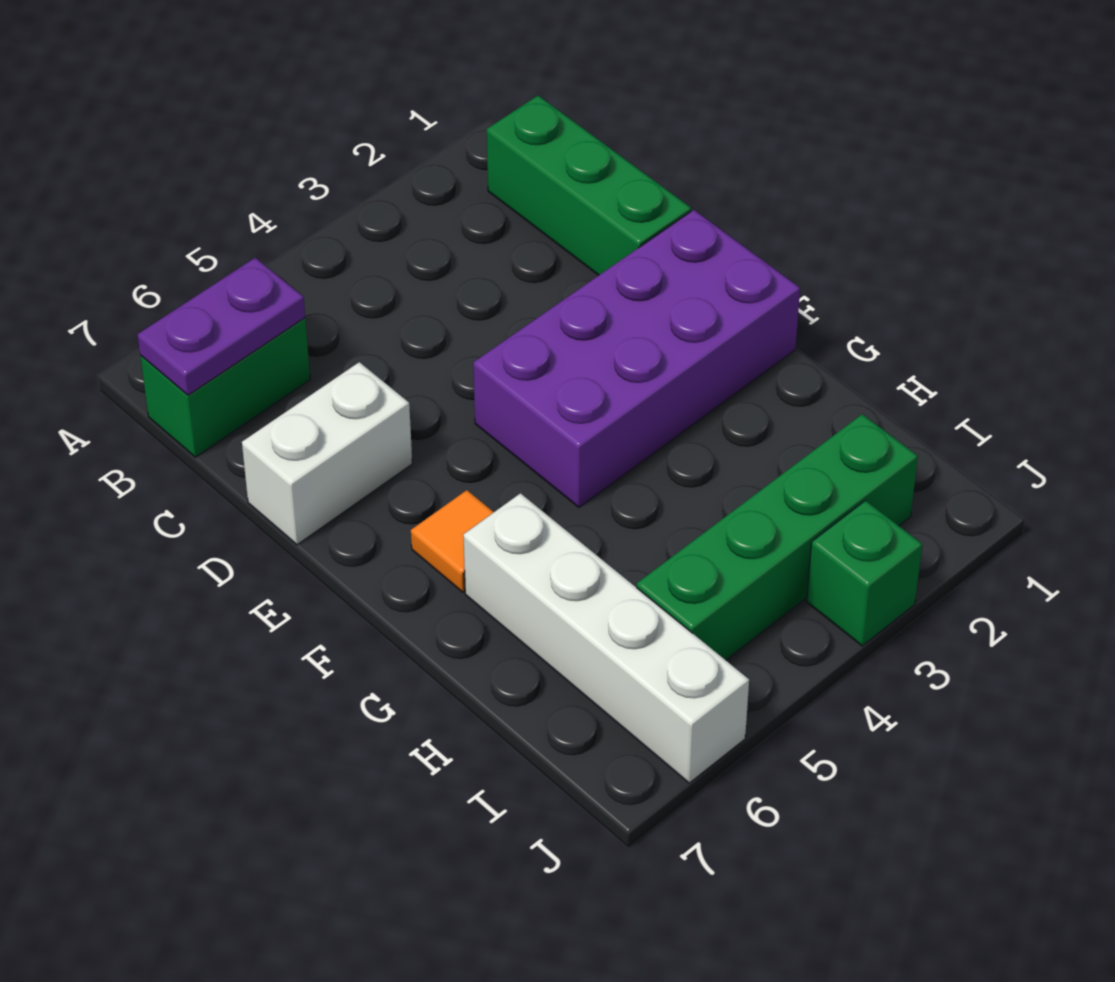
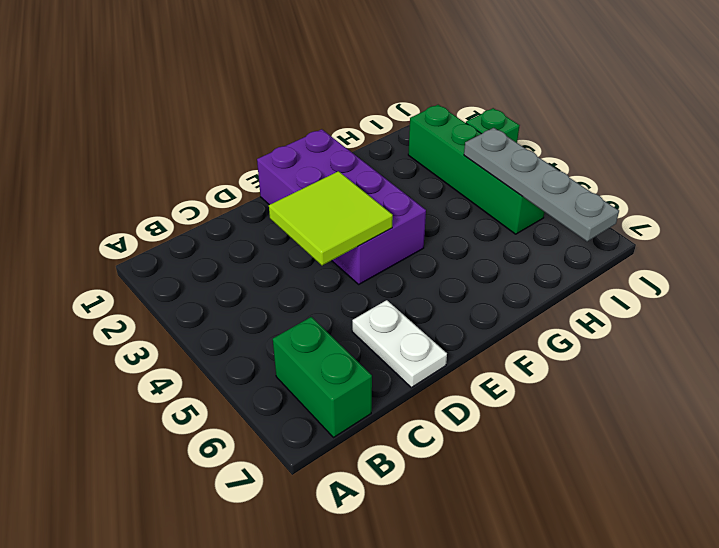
lime 2x2 tile [269,171,393,265] -> none
white 1x2 plate [352,300,447,388] -> white 1x2 brick [242,362,412,545]
grey 1x4 plate [464,128,619,242] -> none
none -> green 1x3 brick [487,96,691,275]
none -> orange 1x1 tile [411,490,494,592]

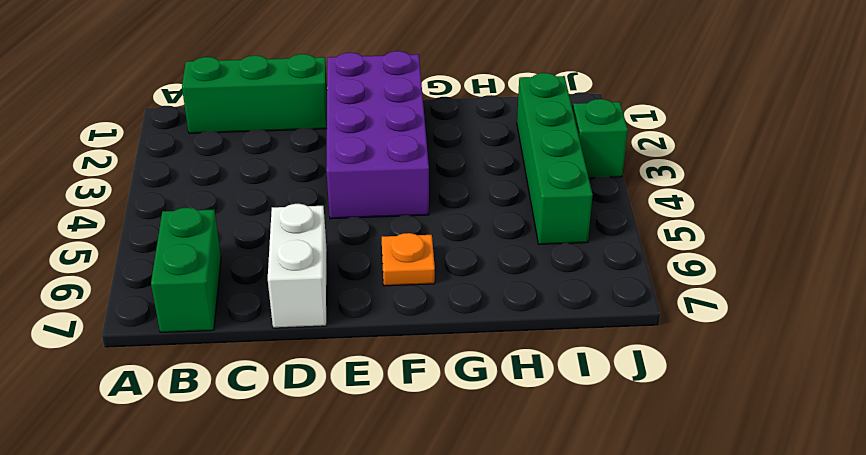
orange 1x1 plate [382,233,435,286] -> orange 1x1 tile [411,490,494,592]
none -> white 1x4 brick [463,493,749,783]
none -> purple 1x2 plate [137,258,305,395]

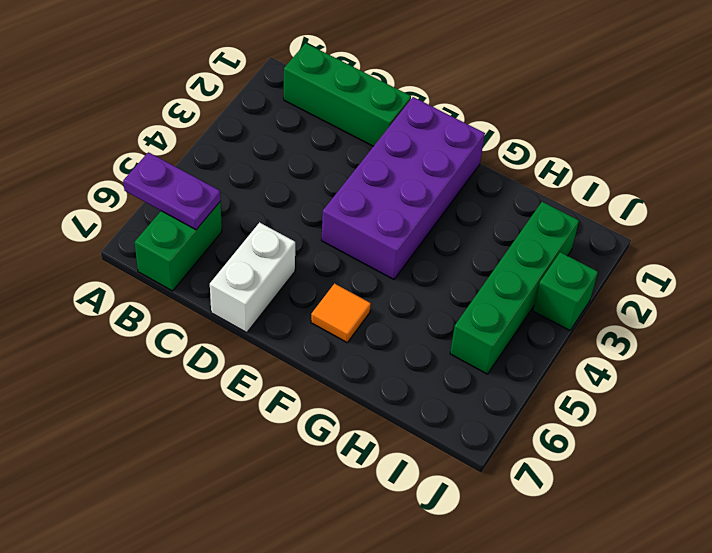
purple 1x2 plate [123,152,220,230] -> purple 1x2 plate turned to [137,258,305,395]
none -> white 1x4 brick [463,493,749,783]

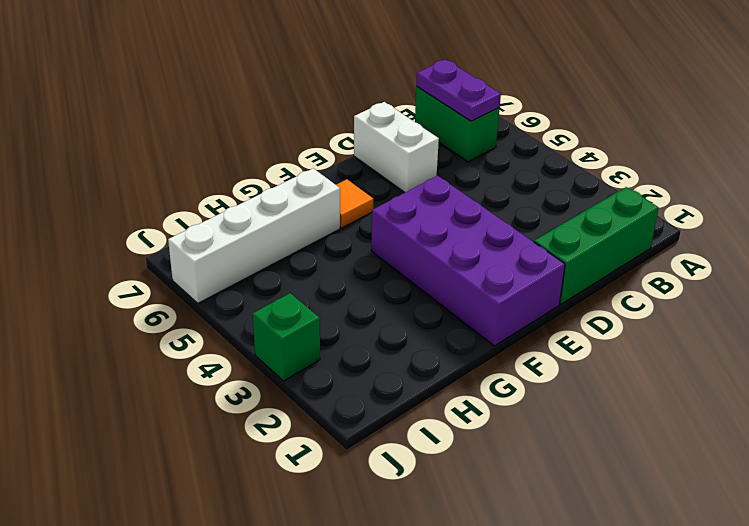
none -> green 1x4 brick [637,414,918,660]

